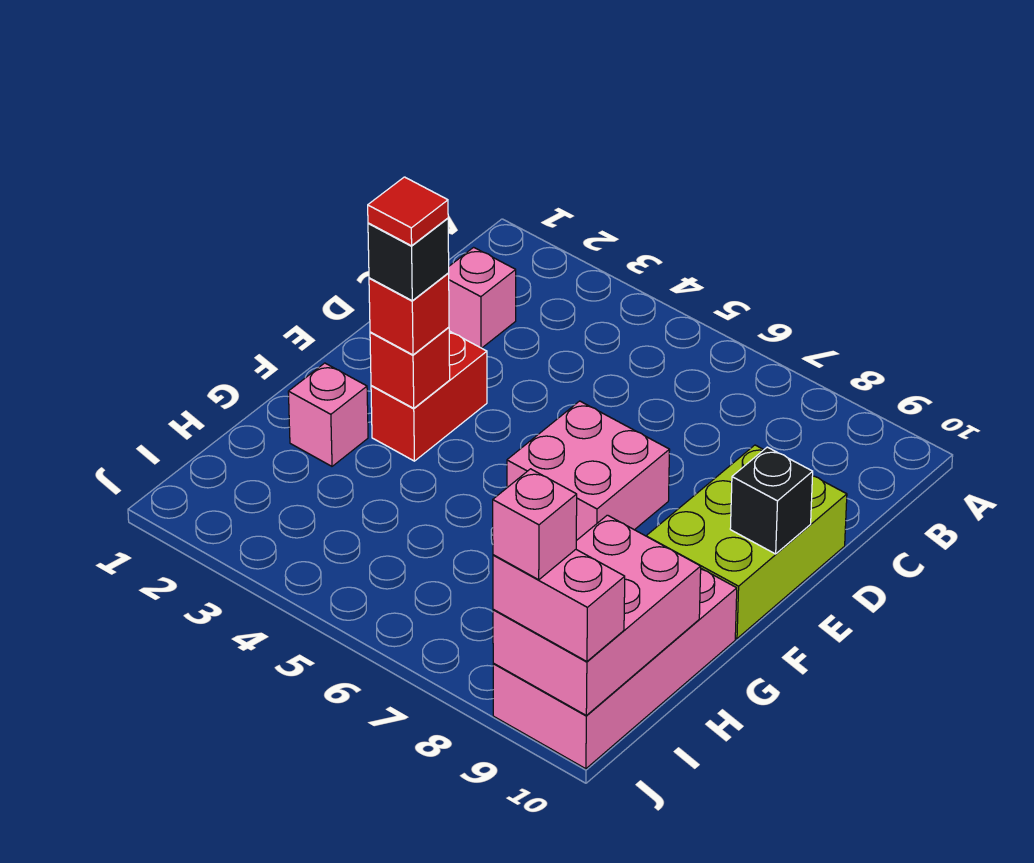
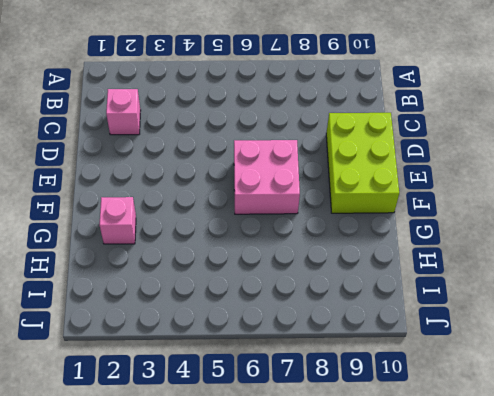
none -> red 1x2 brick [371,331,487,461]
none -> pink 2x4 brick [493,569,737,769]
none -> black 1x1 brick [730,447,813,554]

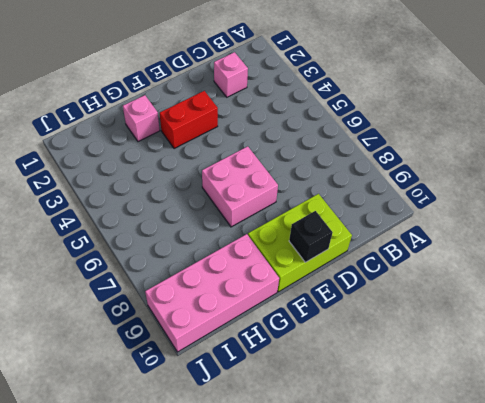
none -> red 1x1 brick [370,327,450,408]
none -> pink 2x3 brick [493,515,701,715]
none -> red 1x1 brick [369,273,449,355]

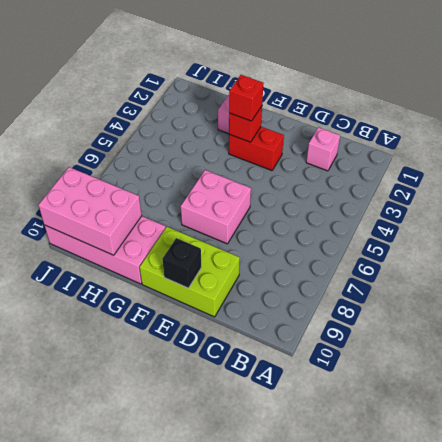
none -> pink 1x2 brick [493,550,625,662]
none -> black 1x1 brick [368,218,449,301]
none -> pink 1x1 brick [493,469,577,580]

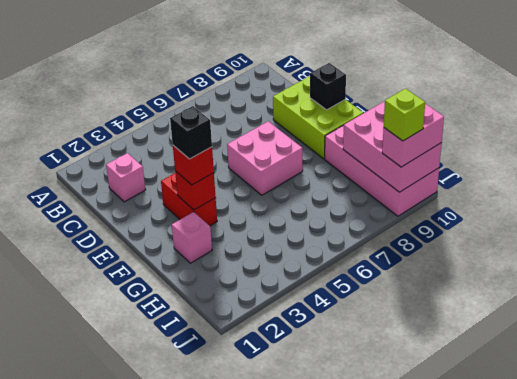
lime 1x1 brick [384,89,425,141] -> pink 1x1 brick [493,469,577,580]
none -> red 1x1 tile [368,177,448,246]

